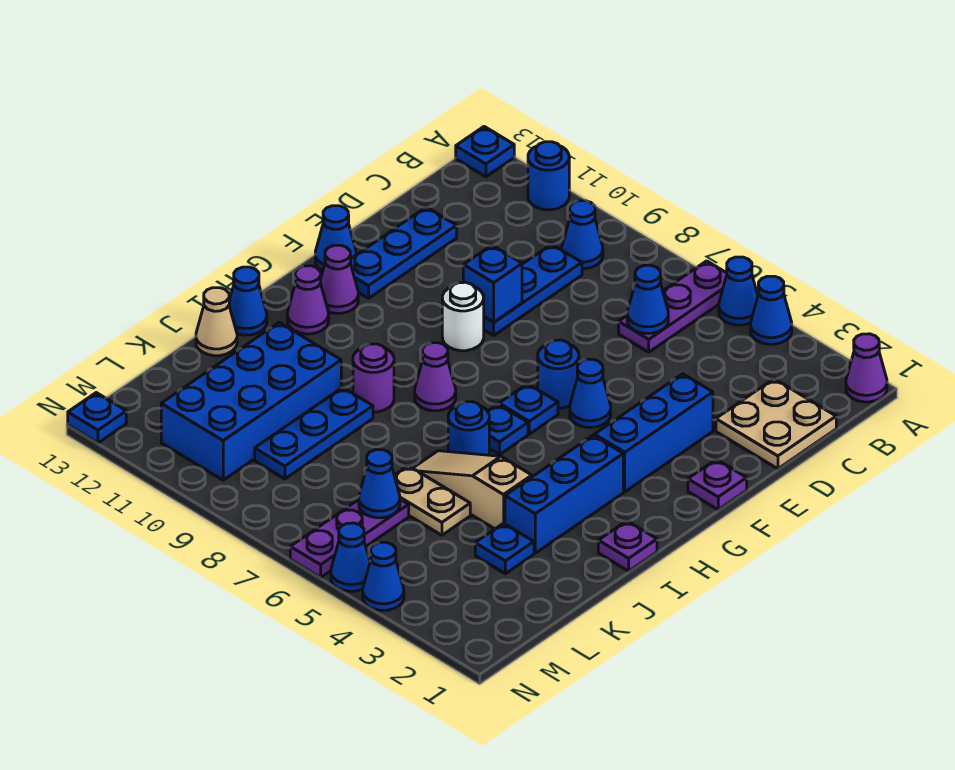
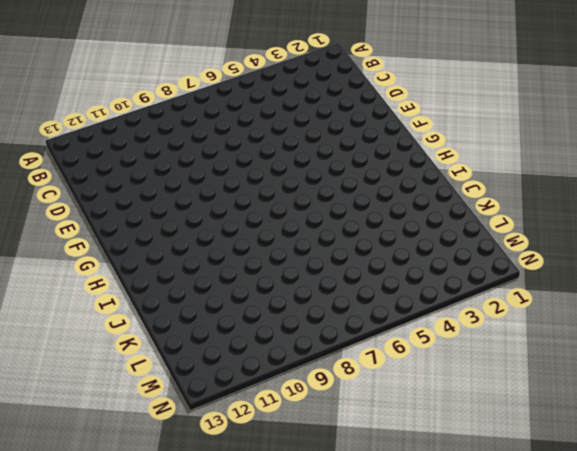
none -> purple 1x1 cone [846,334,887,402]
none -> blue 1x1 cone [751,276,792,344]
none -> blue 1x1 cone [719,257,758,325]
none -> purple 1x3 plate [619,261,727,352]

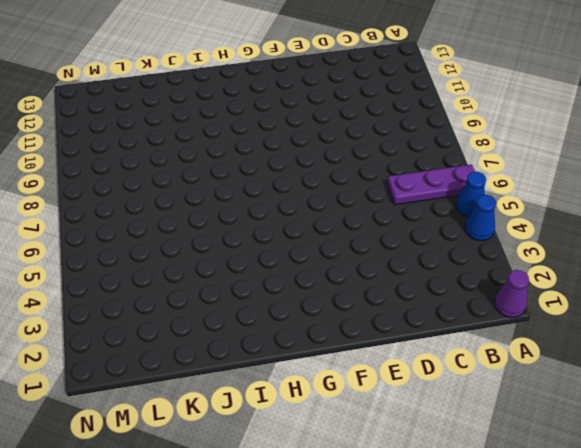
none -> blue 1x1 round brick [528,142,569,210]
none -> blue 1x1 plate [456,127,514,177]
none -> blue 1x1 cone [562,201,603,269]
none -> tan 2x2 plate [716,379,836,469]

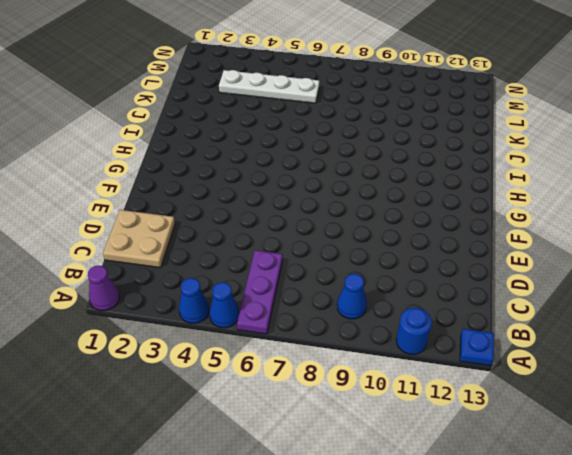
white 1x4 plate [219,70,319,103] -> purple 1x3 plate [290,499,409,577]
none -> blue 1x3 plate [484,244,582,335]
none -> blue 1x3 plate [351,207,457,298]
none -> blue 1x3 brick [595,374,713,492]
none -> purple 1x1 plate [688,459,747,510]

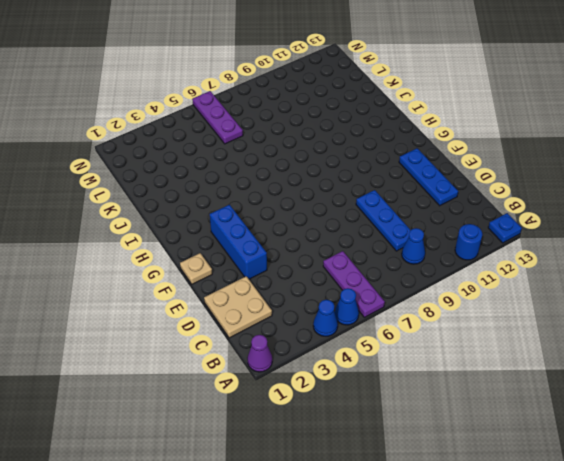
tan 1x1 plate [180,253,212,284] -> purple 1x1 plate [688,459,747,510]
none -> blue 1x1 cone [570,359,611,427]
none -> blue 1x1 round brick [538,340,579,408]
none -> white 1x1 round brick [442,282,484,351]
none -> blue 1x1 cone [315,206,356,271]

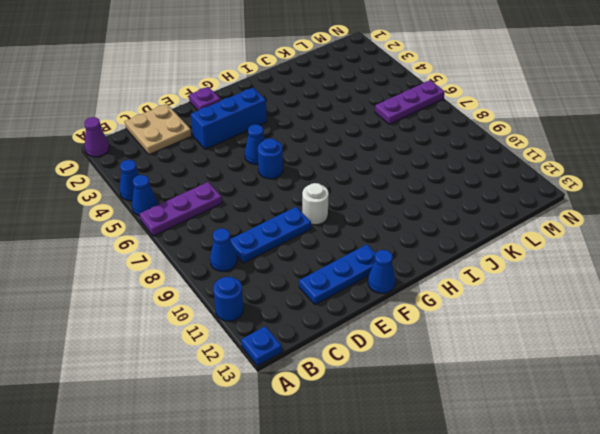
none -> blue 1x1 plate [499,384,558,434]
none -> purple 1x1 cone [321,245,358,313]
none -> blue 1x3 brick [505,435,623,553]
none -> blue 1x1 plate [488,404,528,455]

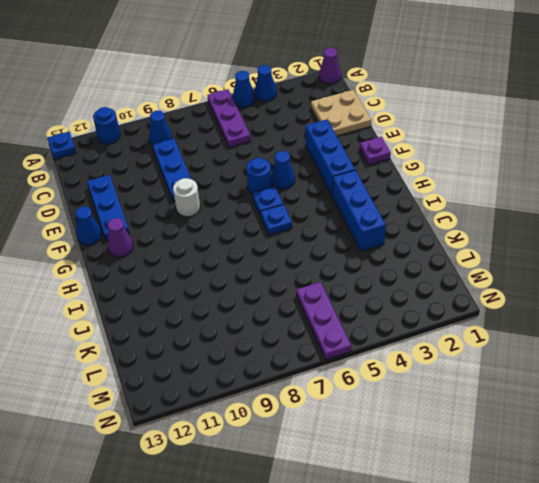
none -> purple 1x1 cone [415,343,456,411]
none -> purple 1x1 cone [287,266,329,334]
none -> purple 1x1 plate [598,521,657,571]
none -> blue 1x1 round brick [448,402,489,455]

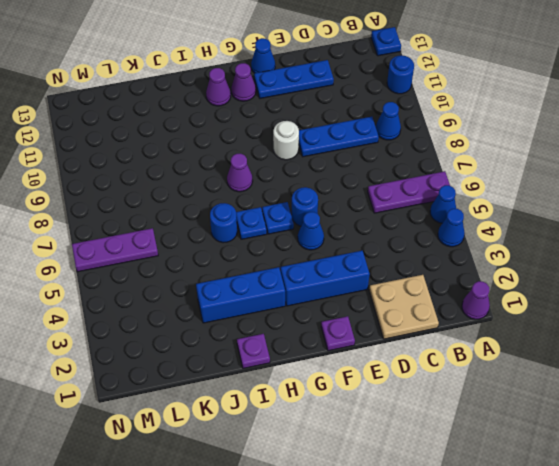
none -> purple 1x1 round brick [353,344,394,412]
none -> blue 1x1 cone [229,267,267,335]
none -> tan 1x3 slope [413,451,532,529]
none -> blue 1x3 plate [255,388,373,479]

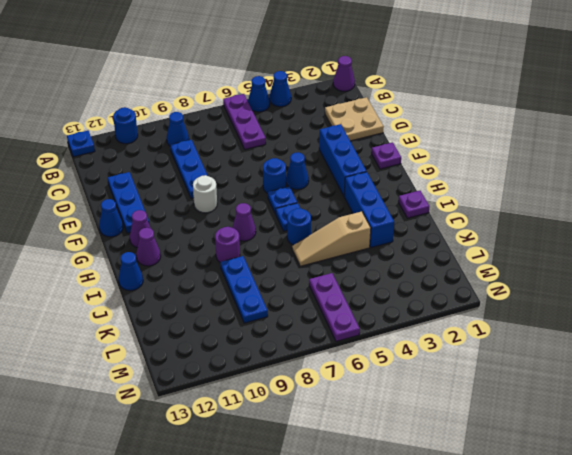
none -> blue 2x4 brick [161,323,341,480]
none -> tan 1x1 cone [196,288,237,356]
none -> blue 1x1 plate [475,523,534,574]
none -> tan 1x2 plate [394,466,470,535]

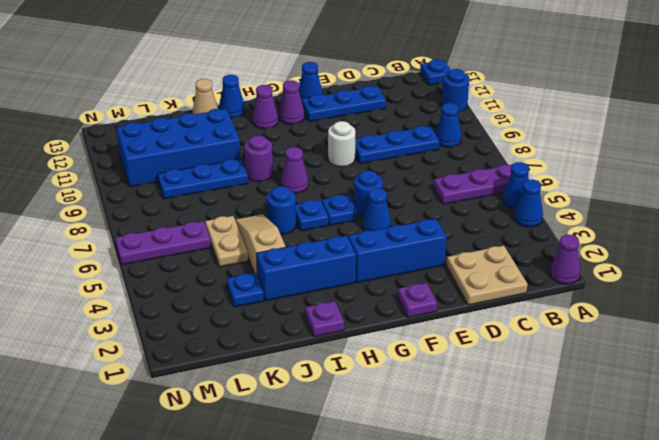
none -> blue 1x1 cone [363,542,404,610]
none -> blue 1x1 cone [331,523,370,591]
none -> blue 1x1 plate [68,393,126,443]
none -> blue 1x1 cone [627,265,668,334]

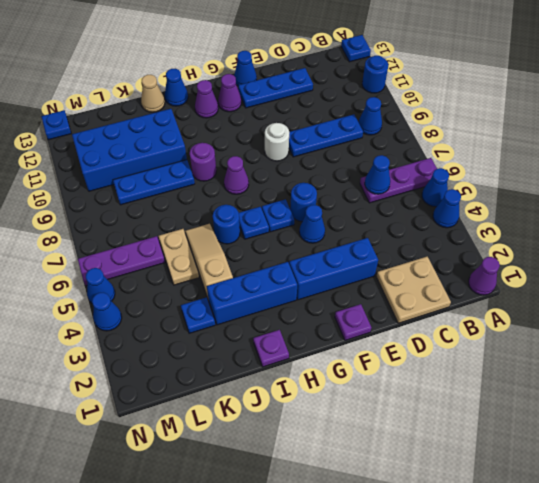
none -> blue 1x1 brick [463,245,522,322]
none -> blue 1x1 cone [359,450,400,518]

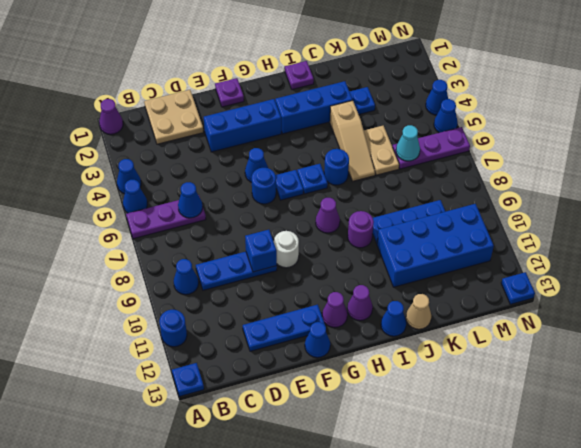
cyan 1x1 cone [396,125,420,161] -> blue 1x1 cone [359,450,400,518]

